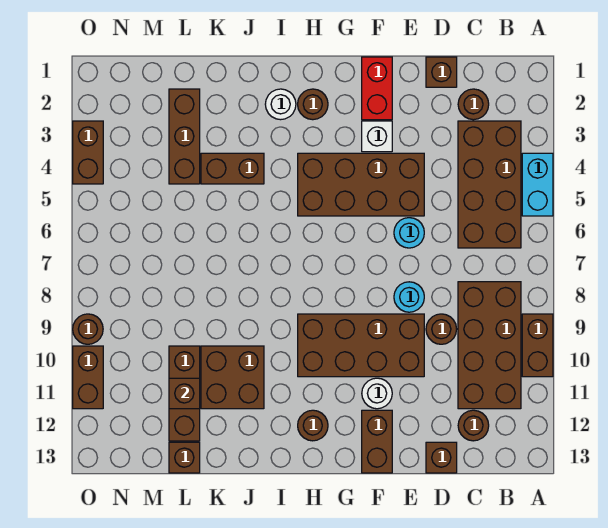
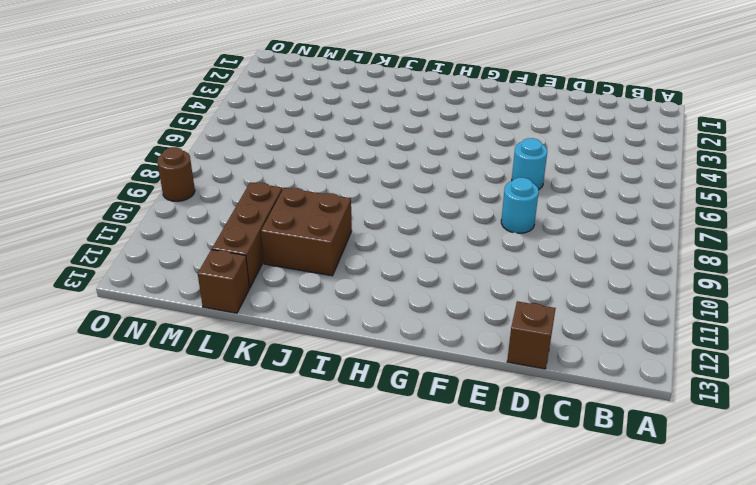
none -> cyan 1x2 brick [522,153,553,216]
none -> brown 1x2 brick [522,314,553,377]
none -> brown 2x4 brick [458,121,521,248]

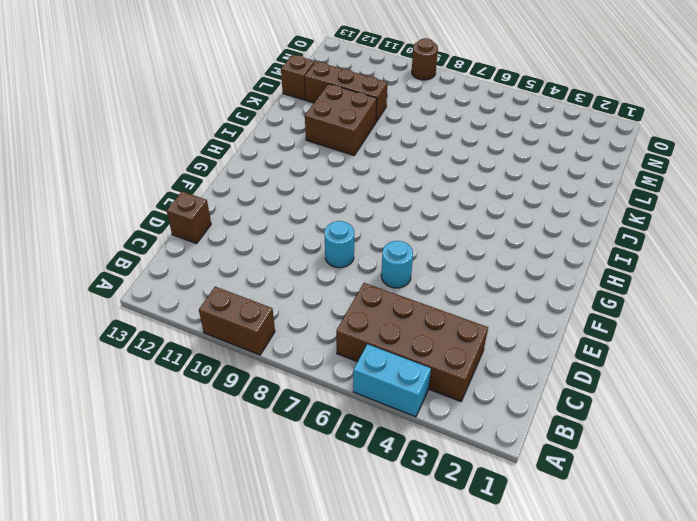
none -> brown 2x4 brick [458,282,521,409]
none -> brown 1x1 round brick [458,89,489,120]
none -> brown 1x1 round brick [458,410,489,441]

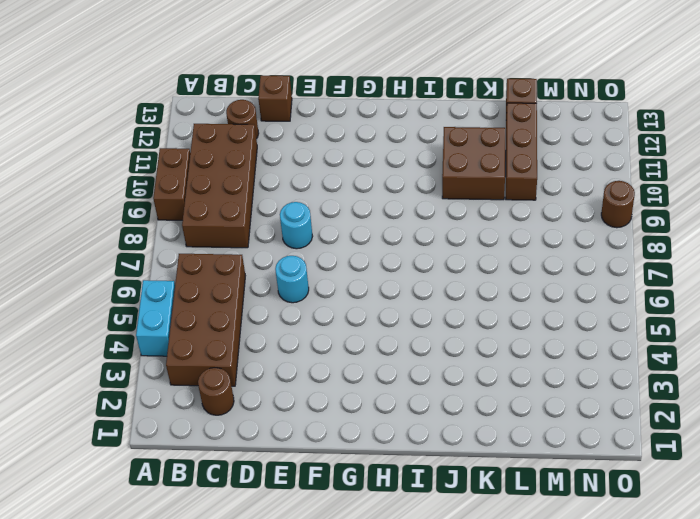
none -> brown 1x1 brick [426,57,457,87]
none -> brown 1x1 round brick [426,314,457,344]
none -> brown 2x4 brick [298,153,424,216]

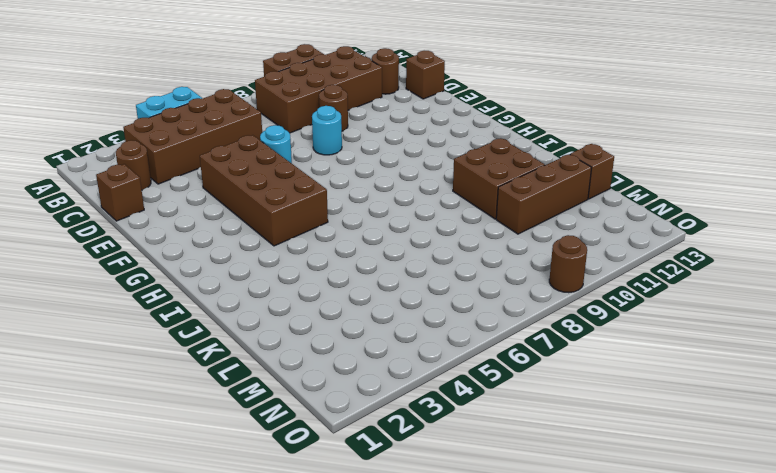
none -> brown 2x4 brick [298,314,424,377]
none -> red 1x2 brick [362,57,392,120]
none -> white 1x1 brick [362,121,392,152]

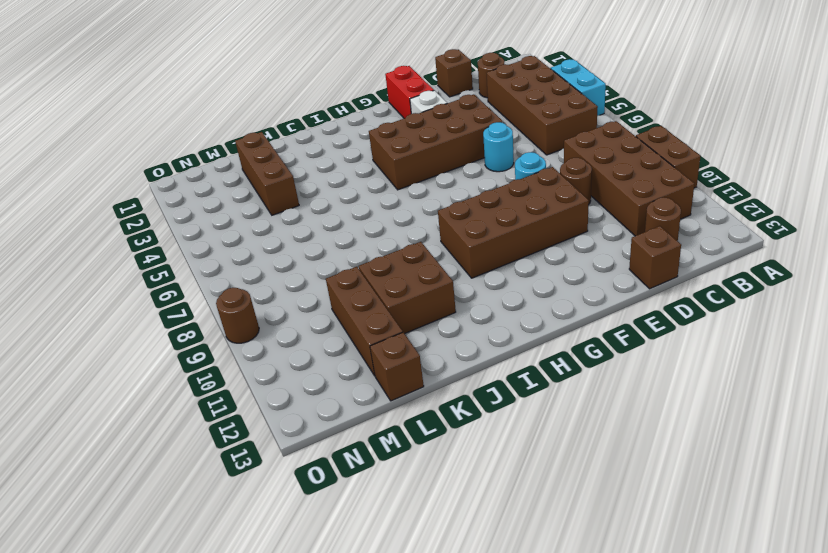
none -> white 1x1 round brick [362,378,392,409]
none -> brown 1x2 brick [362,410,392,473]
none -> brown 1x1 round brick [298,89,328,120]

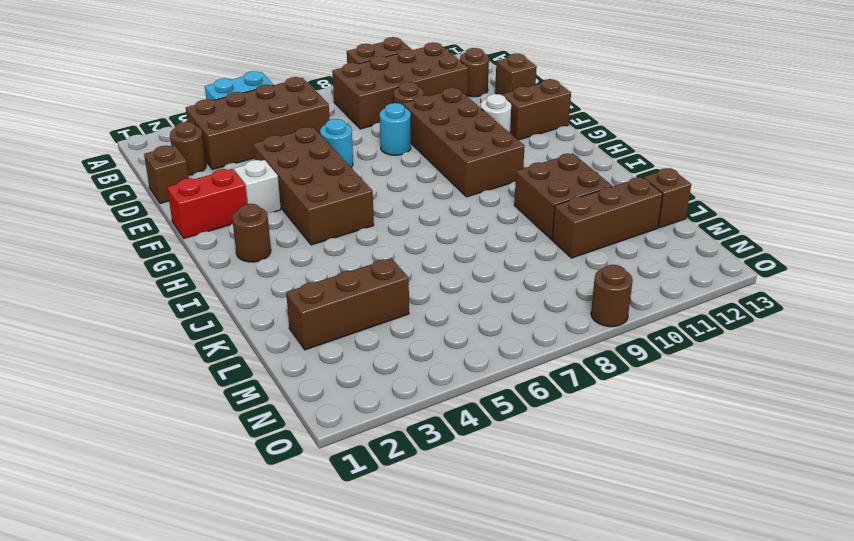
none -> brown 1x1 round brick [298,410,328,441]
none -> white 1x1 round brick [265,89,296,120]
none -> brown 1x2 brick [201,153,264,184]

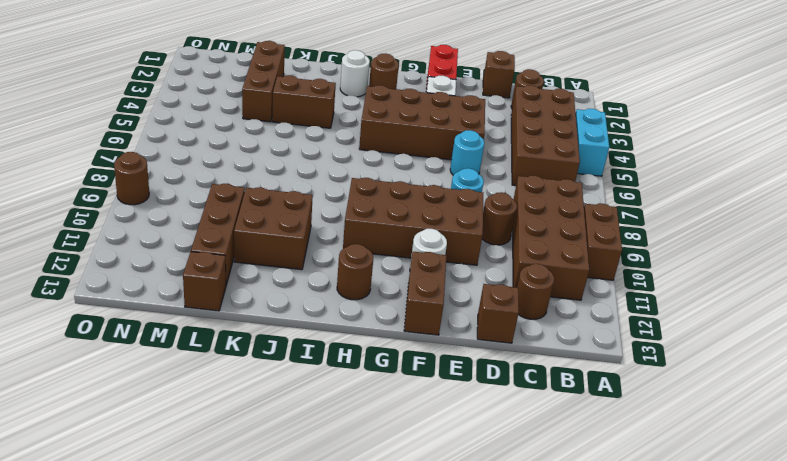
none -> brown 1x2 brick [73,121,103,184]
none -> brown 1x2 brick [73,346,103,409]
none -> brown 1x1 brick [169,378,200,409]

